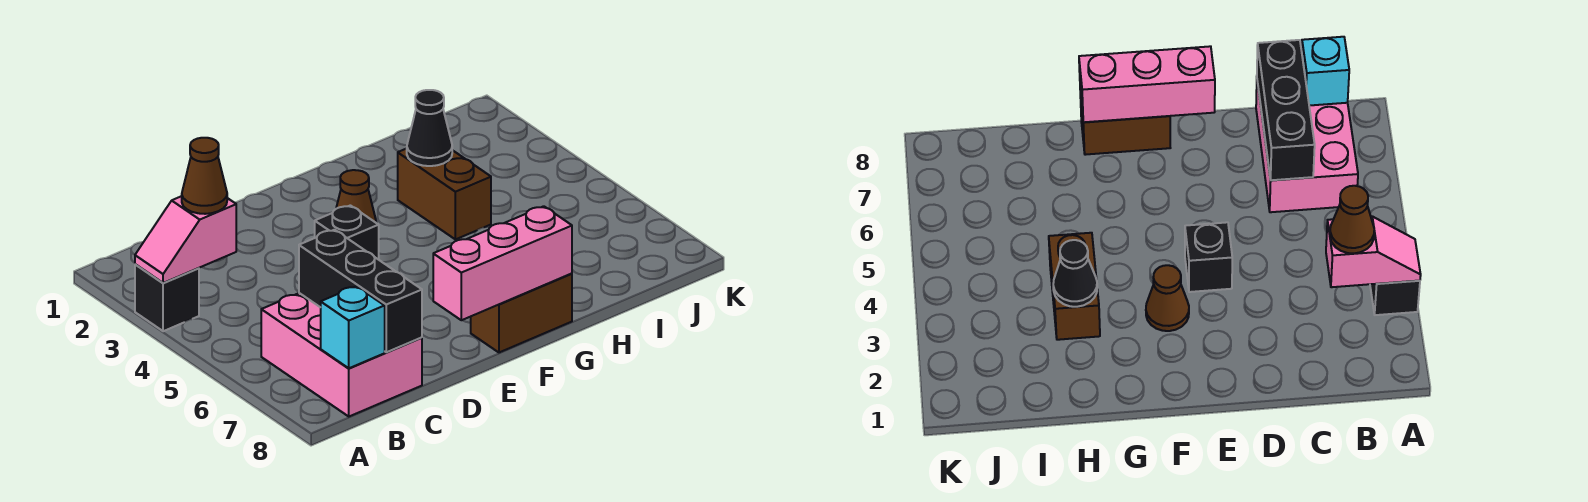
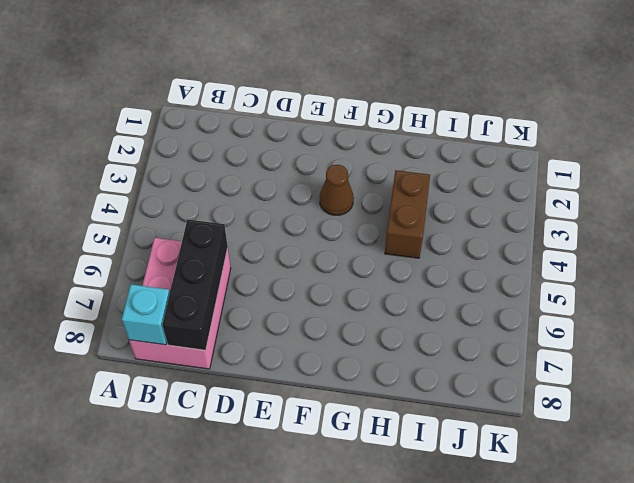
none -> black 1x1 brick [135,264,199,331]
none -> black 1x1 brick [315,205,379,260]
none -> brown 1x2 brick [471,273,572,352]

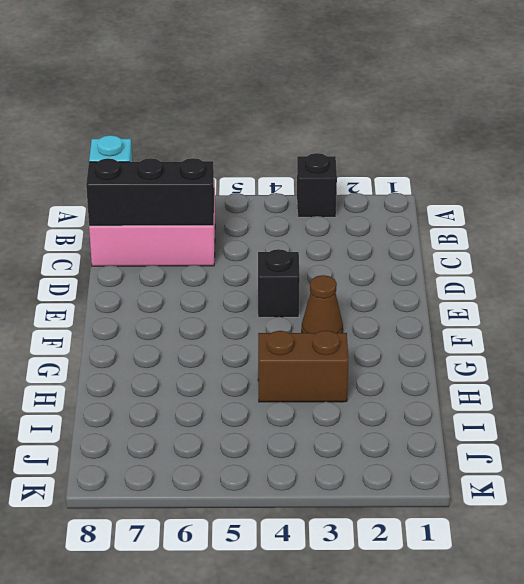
none -> brown 1x2 brick [471,273,572,352]
none -> pink 1x2 slope [135,196,236,283]
none -> pink 1x3 brick [433,206,572,320]

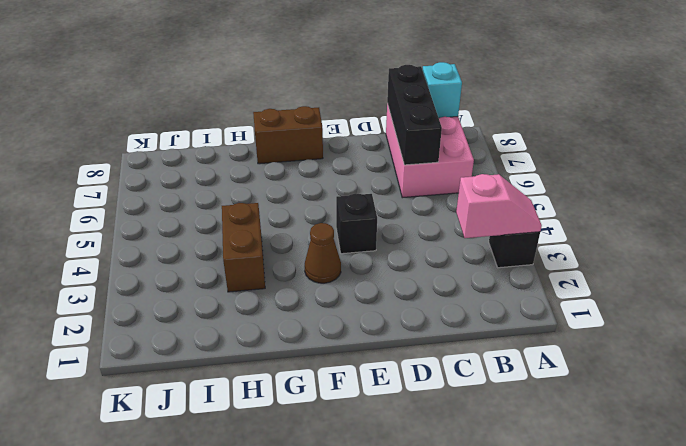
none -> pink 1x3 brick [433,206,572,320]
none -> black 1x1 cone [407,90,452,166]
none -> brown 1x1 cone [182,138,227,214]

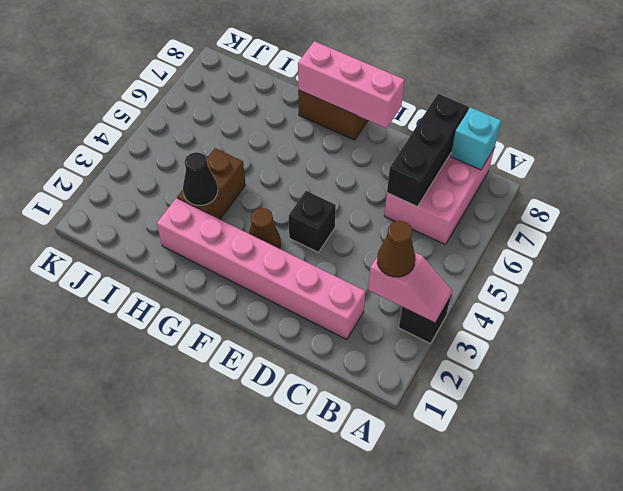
pink 1x6 brick [157,198,366,340] -> none

